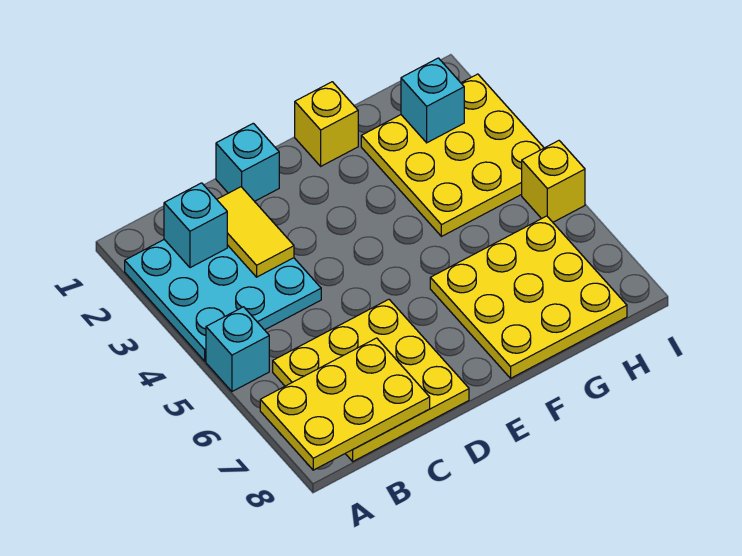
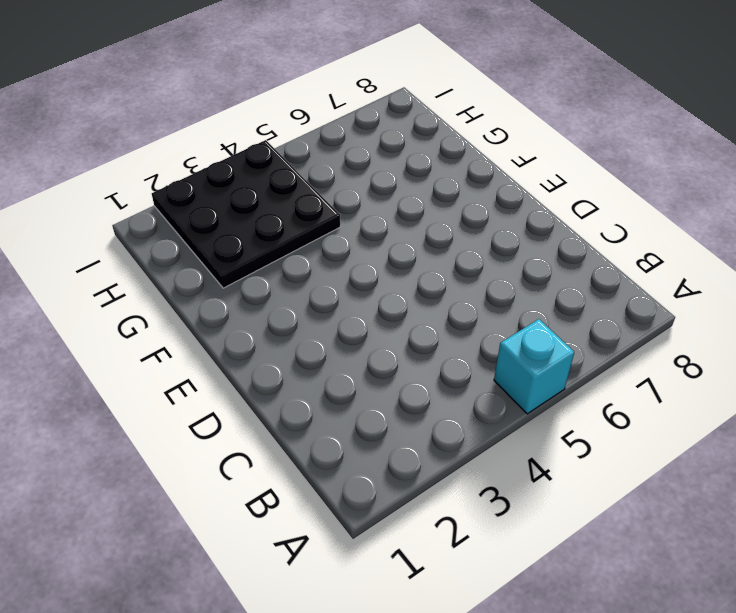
black 3x3 plate [152,140,340,288] -> yellow 3x3 plate [361,74,544,236]
none -> cyan 3x3 plate [125,240,321,361]
none -> yellow 3x3 plate [273,299,469,461]
none -> cyan 1x1 brick [216,123,279,201]

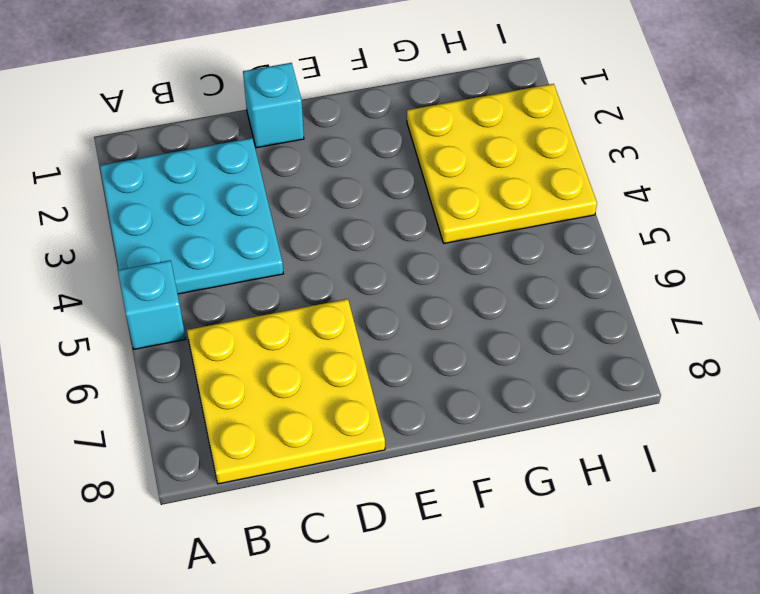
none -> yellow 1x1 brick [295,82,358,166]
none -> yellow 3x3 plate [430,216,627,378]
none -> yellow 1x1 brick [522,141,585,222]

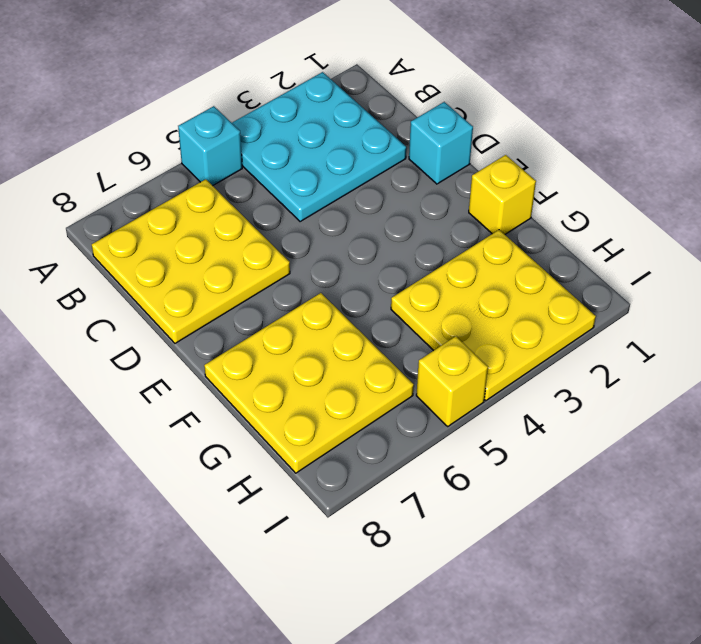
none -> yellow 2x3 plate [260,338,430,470]
none -> cyan 1x1 brick [164,183,227,268]
none -> yellow 1x2 tile [217,187,294,277]

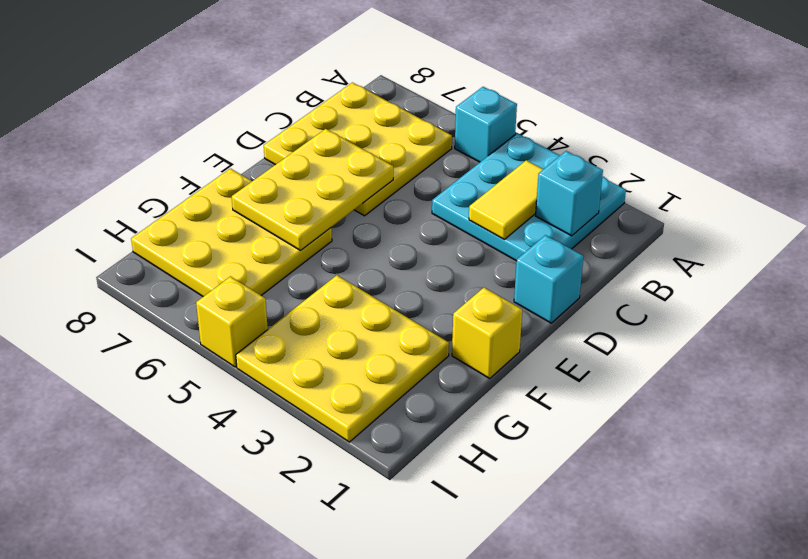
yellow 1x2 tile [469,160,543,239] -> yellow 1x2 tile turned to [217,187,294,277]
yellow 2x3 plate [232,129,393,250] -> yellow 2x3 plate moved to [260,338,430,470]
none -> cyan 1x1 brick [401,58,464,143]

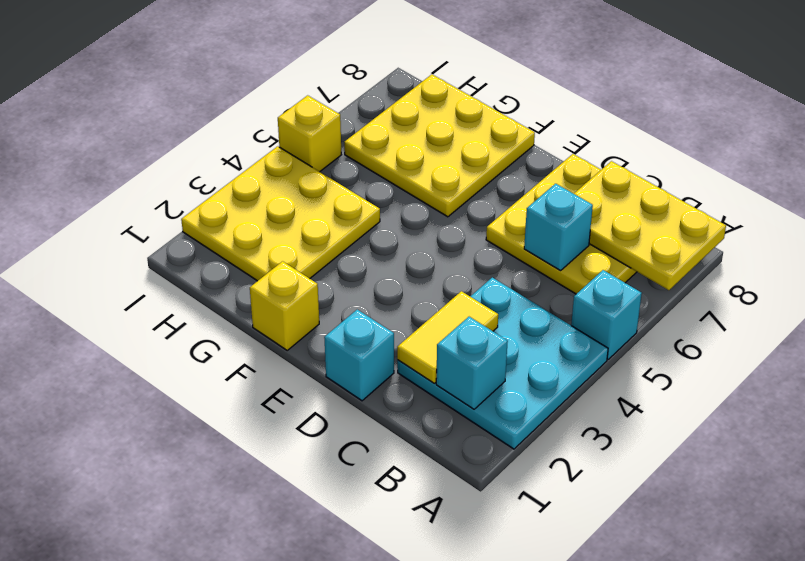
cyan 1x1 brick [524,184,593,271] -> cyan 1x1 brick moved to [401,58,464,143]

